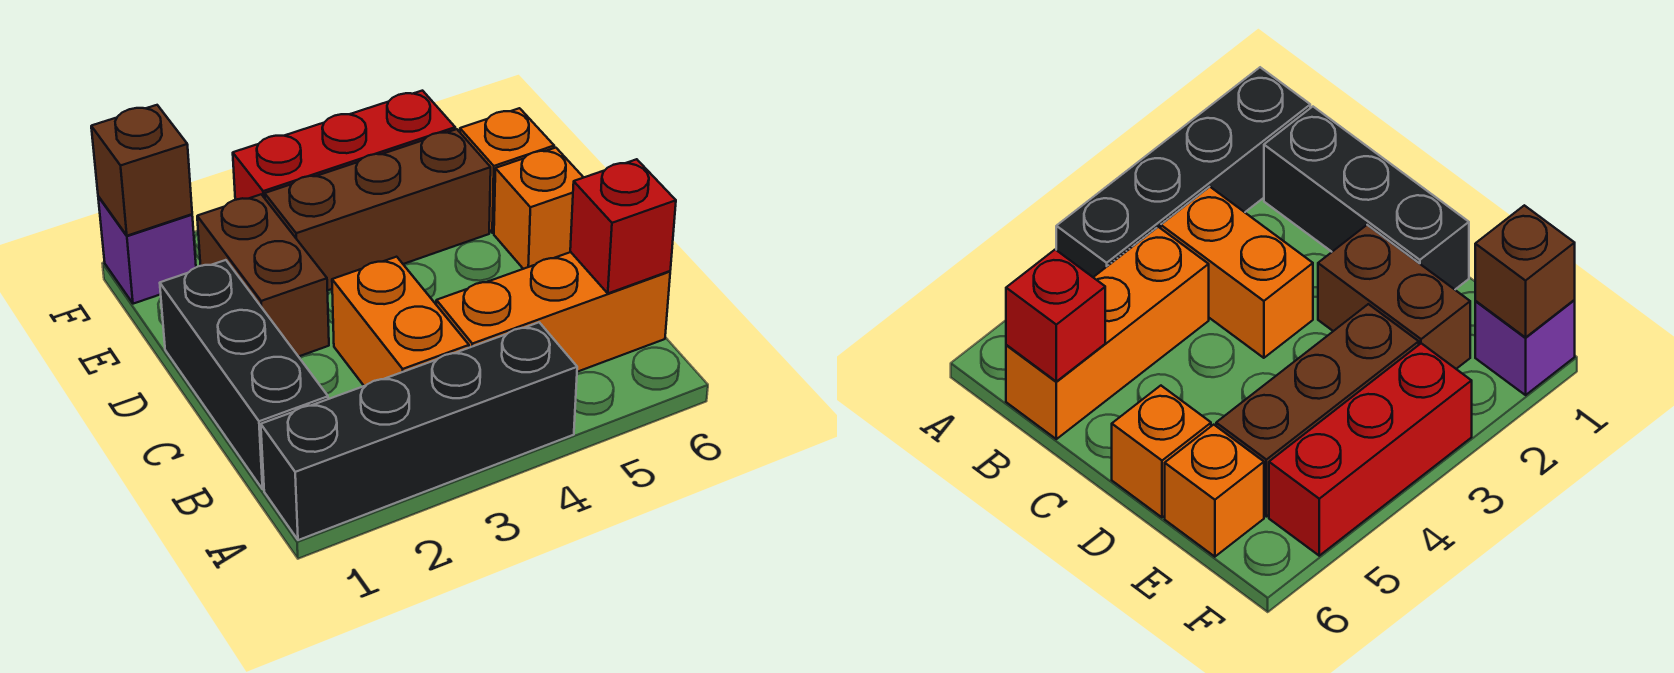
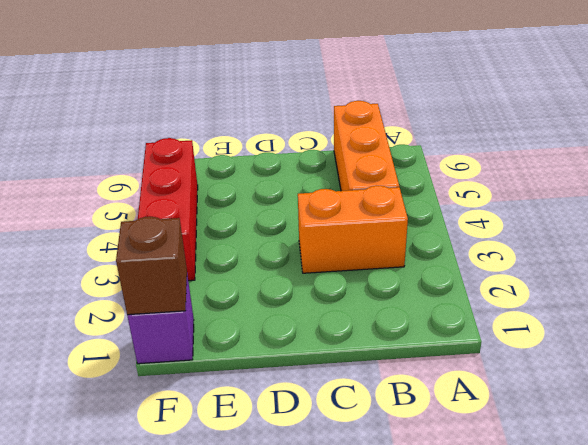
none -> black 1x4 brick [261,322,577,540]
none -> black 1x3 brick [160,260,328,489]
none -> brown 1x2 brick [197,194,329,357]

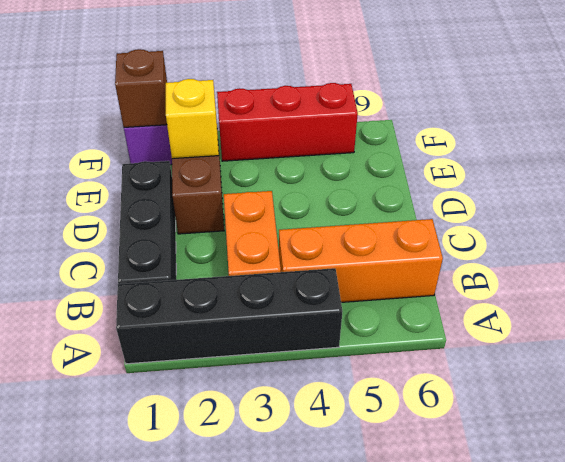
yellow 1x1 brick [166,79,219,159] -> none
none -> orange 1x1 brick [494,148,584,269]
none -> brown 1x3 brick [265,129,491,291]
none -> orange 1x1 brick [460,108,554,233]

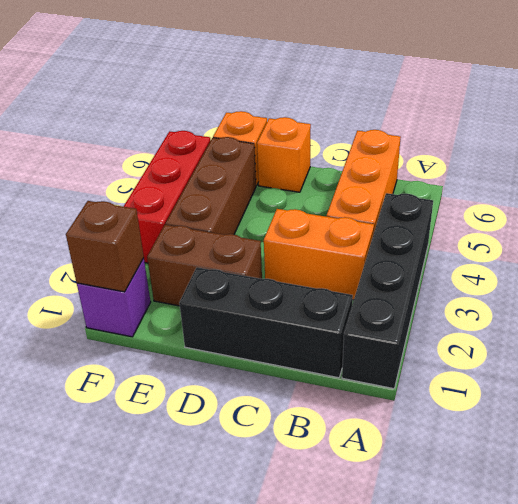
none -> red 1x1 brick [570,159,676,293]

